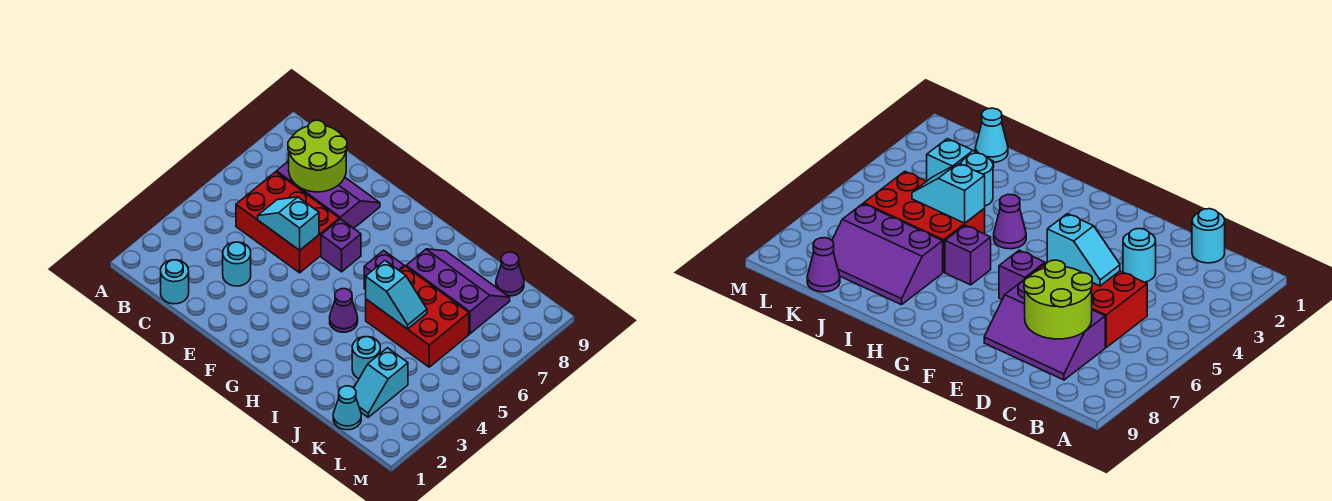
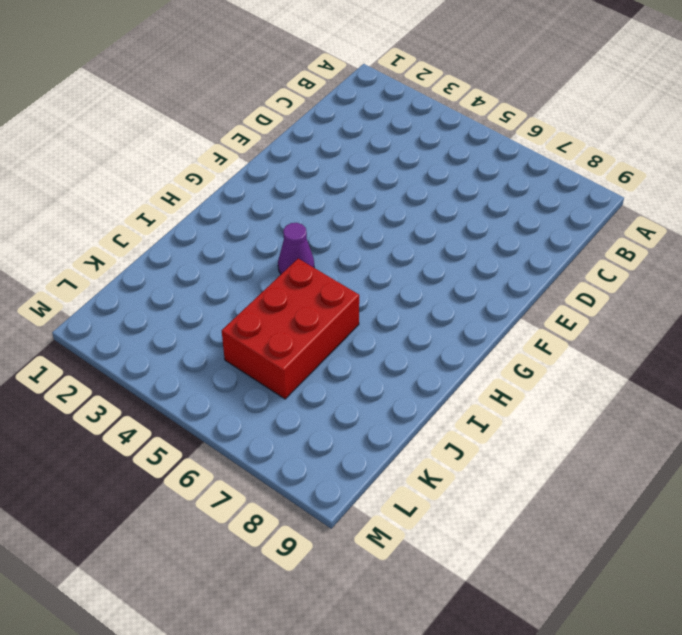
none -> cyan 1x1 round brick [161,260,189,304]
none -> red 2x3 brick [236,172,339,273]
none -> purple 2x3 slope [277,161,380,228]

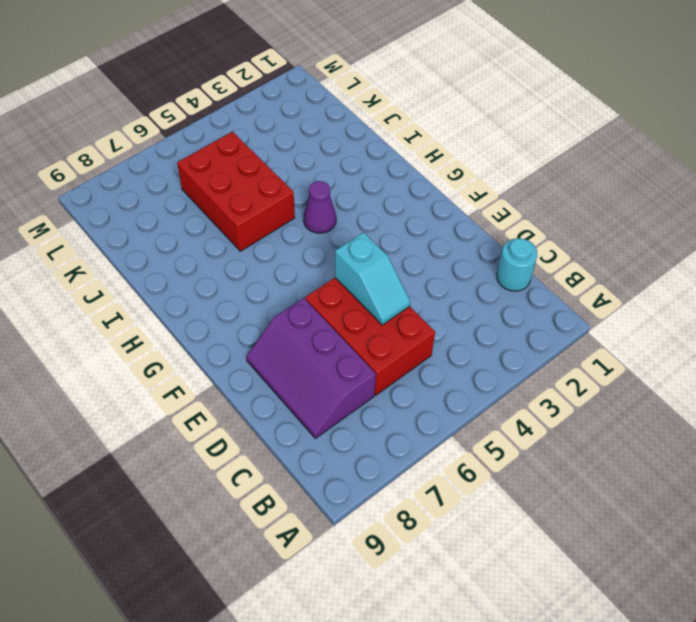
none -> cyan 1x1 round brick [223,242,251,286]
none -> purple 1x1 brick [321,219,361,272]
none -> purple 1x1 brick [364,250,404,289]

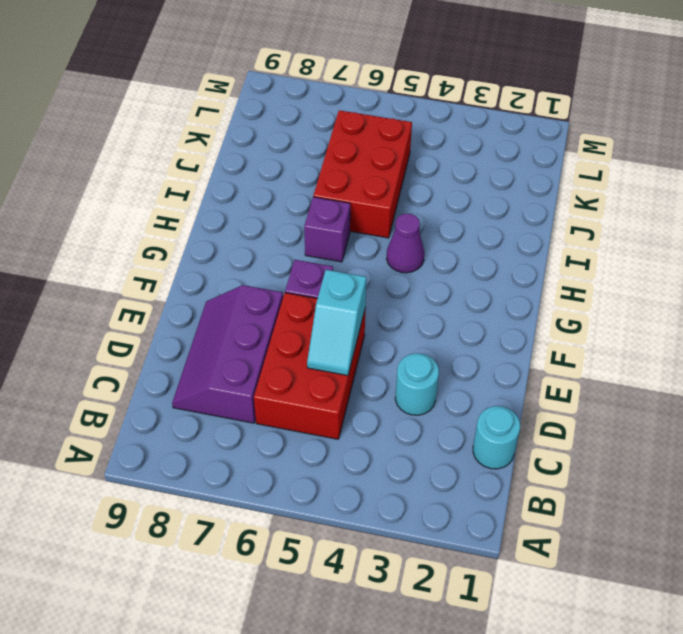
none -> purple 2x3 slope [406,249,510,334]
none -> cyan 1x1 round brick [352,337,380,379]
none -> cyan 1x1 cone [333,386,361,430]

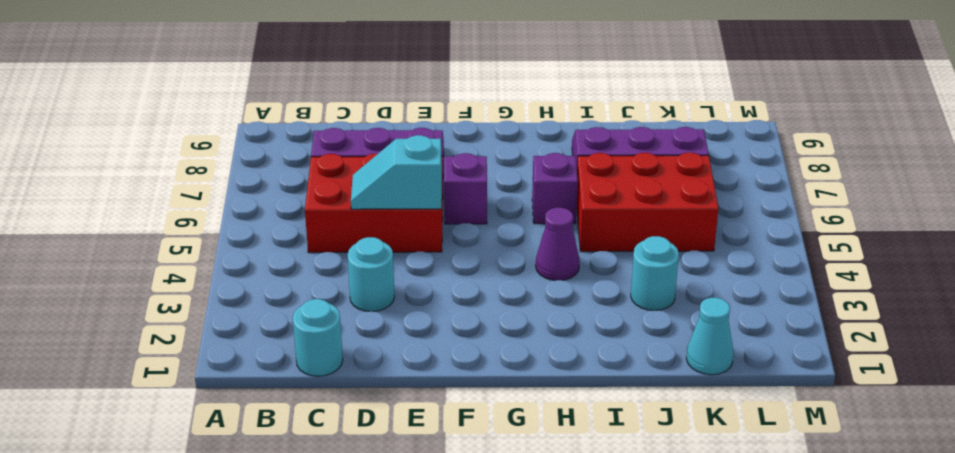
none -> cyan 1x2 slope [354,348,408,417]
none -> purple 1x1 cone [496,252,524,296]
none -> lime 2x2 round brick [288,120,347,192]

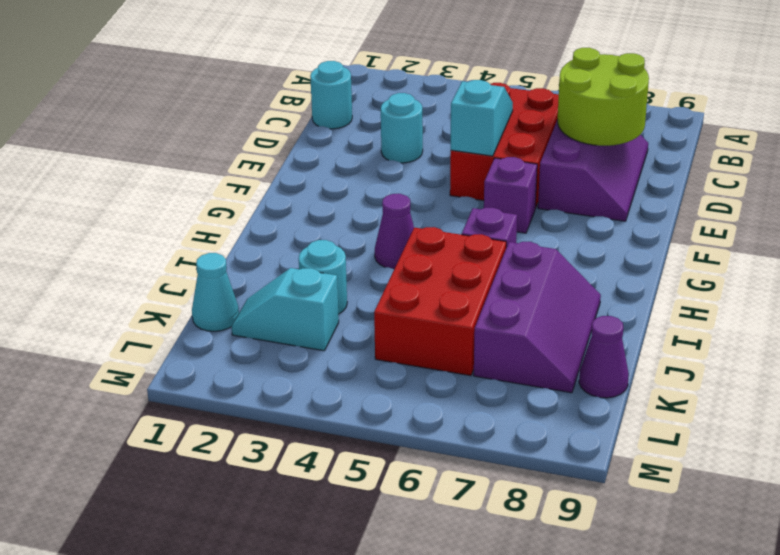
none -> cyan 1x2 slope [366,261,427,329]

